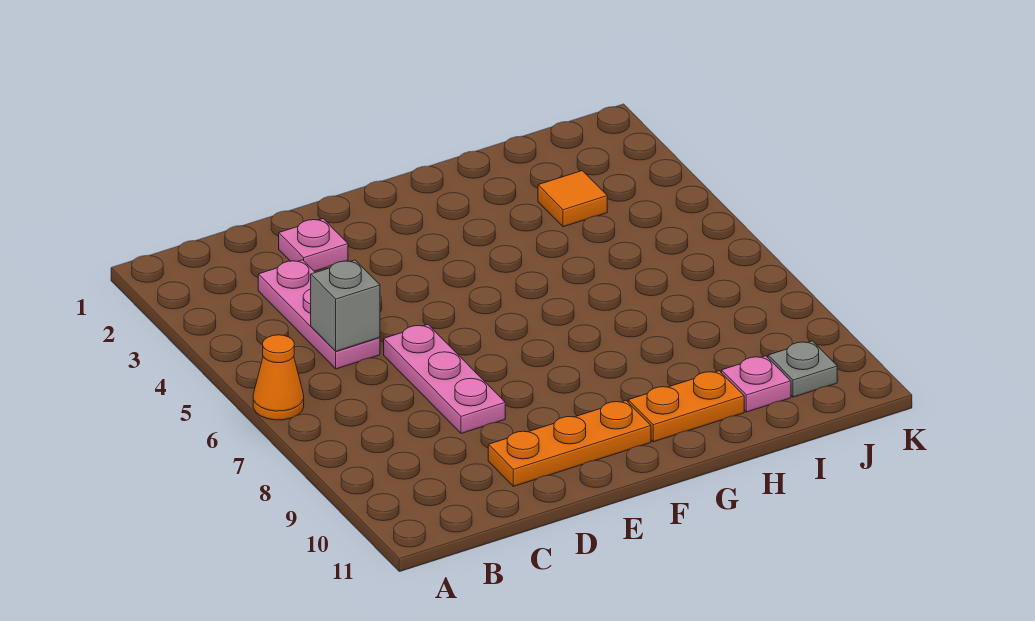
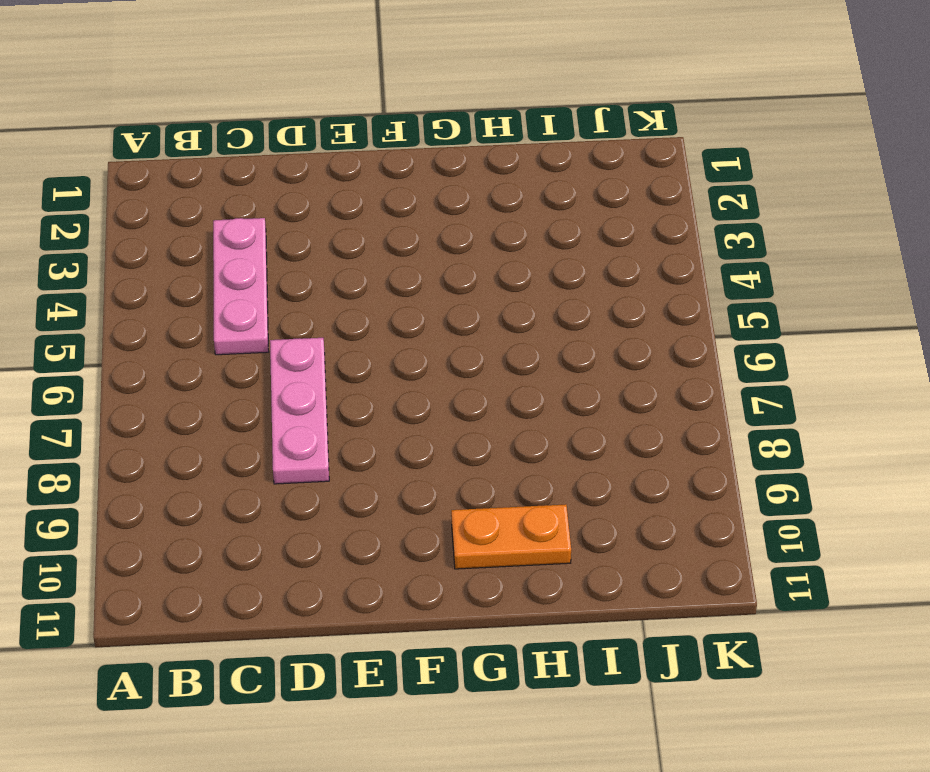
none -> orange 1x1 cone [253,335,304,420]
none -> pink 1x1 plate [279,219,348,271]

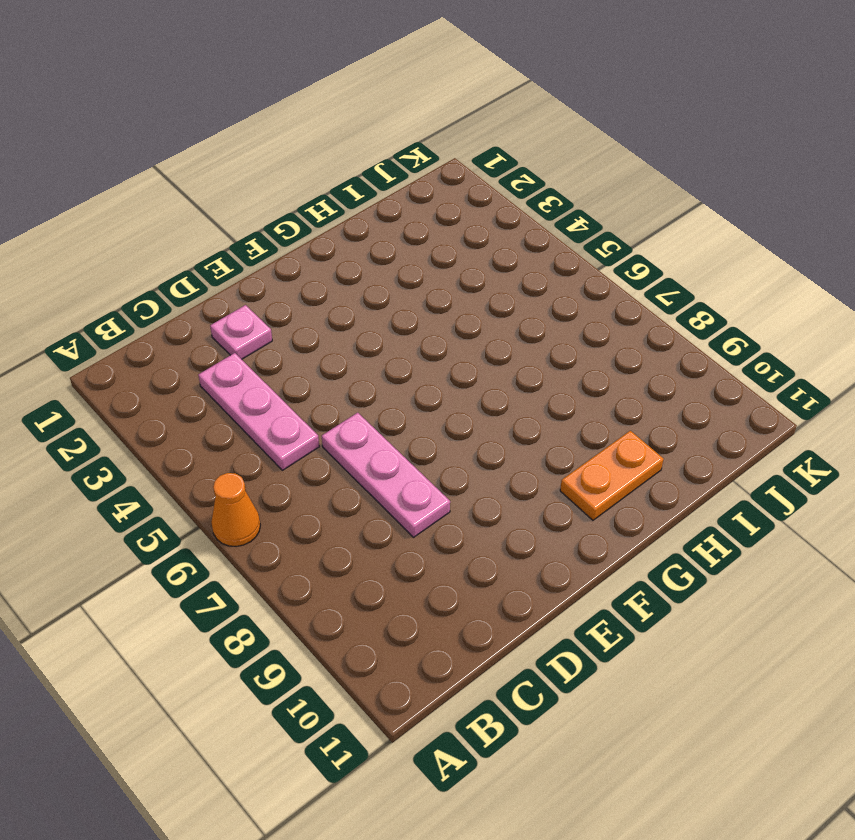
none -> orange 1x3 plate [488,401,651,486]
none -> orange 1x1 tile [538,171,607,227]

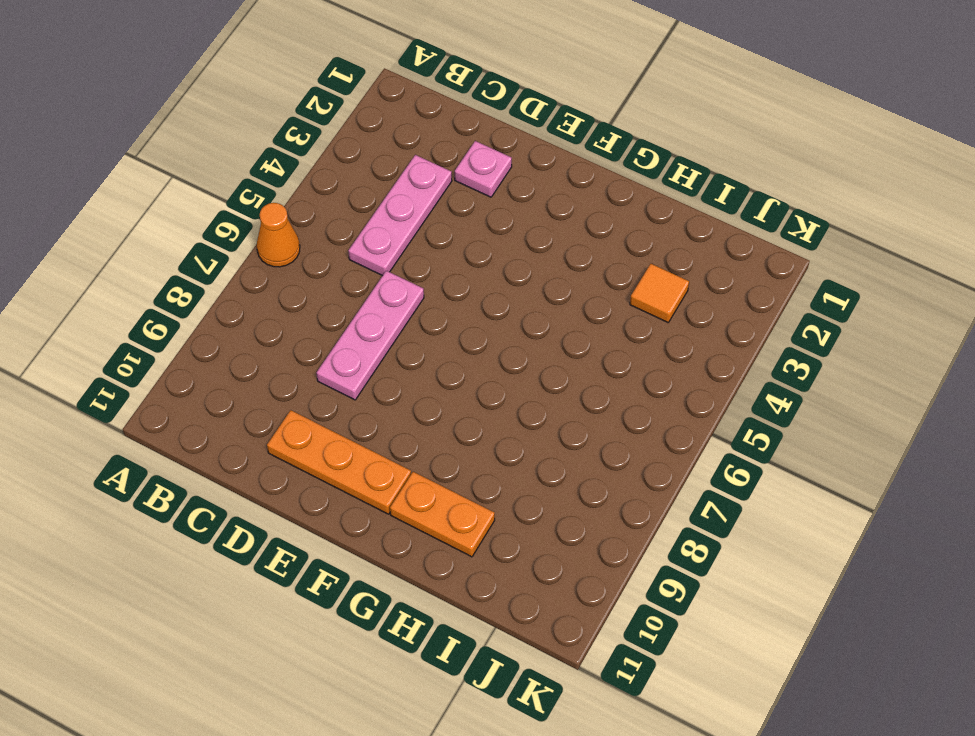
none -> pink 1x1 plate [722,356,791,412]
none -> grey 1x1 plate [768,341,837,397]

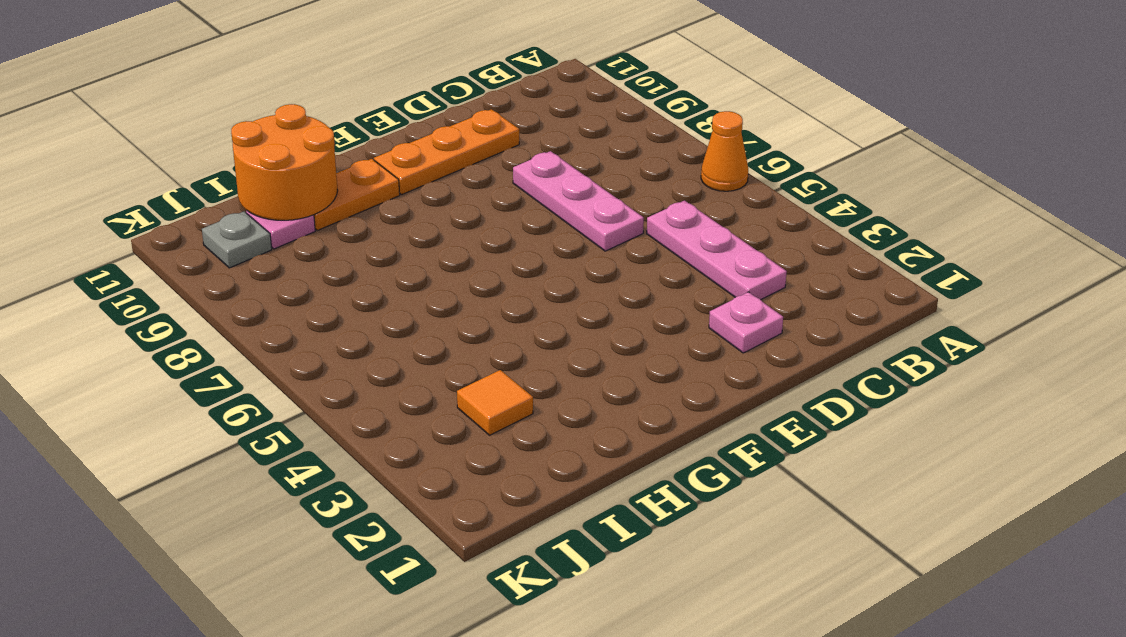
orange 2x2 round brick [231,104,338,220] -> none
none -> grey 1x1 brick [311,260,380,351]

